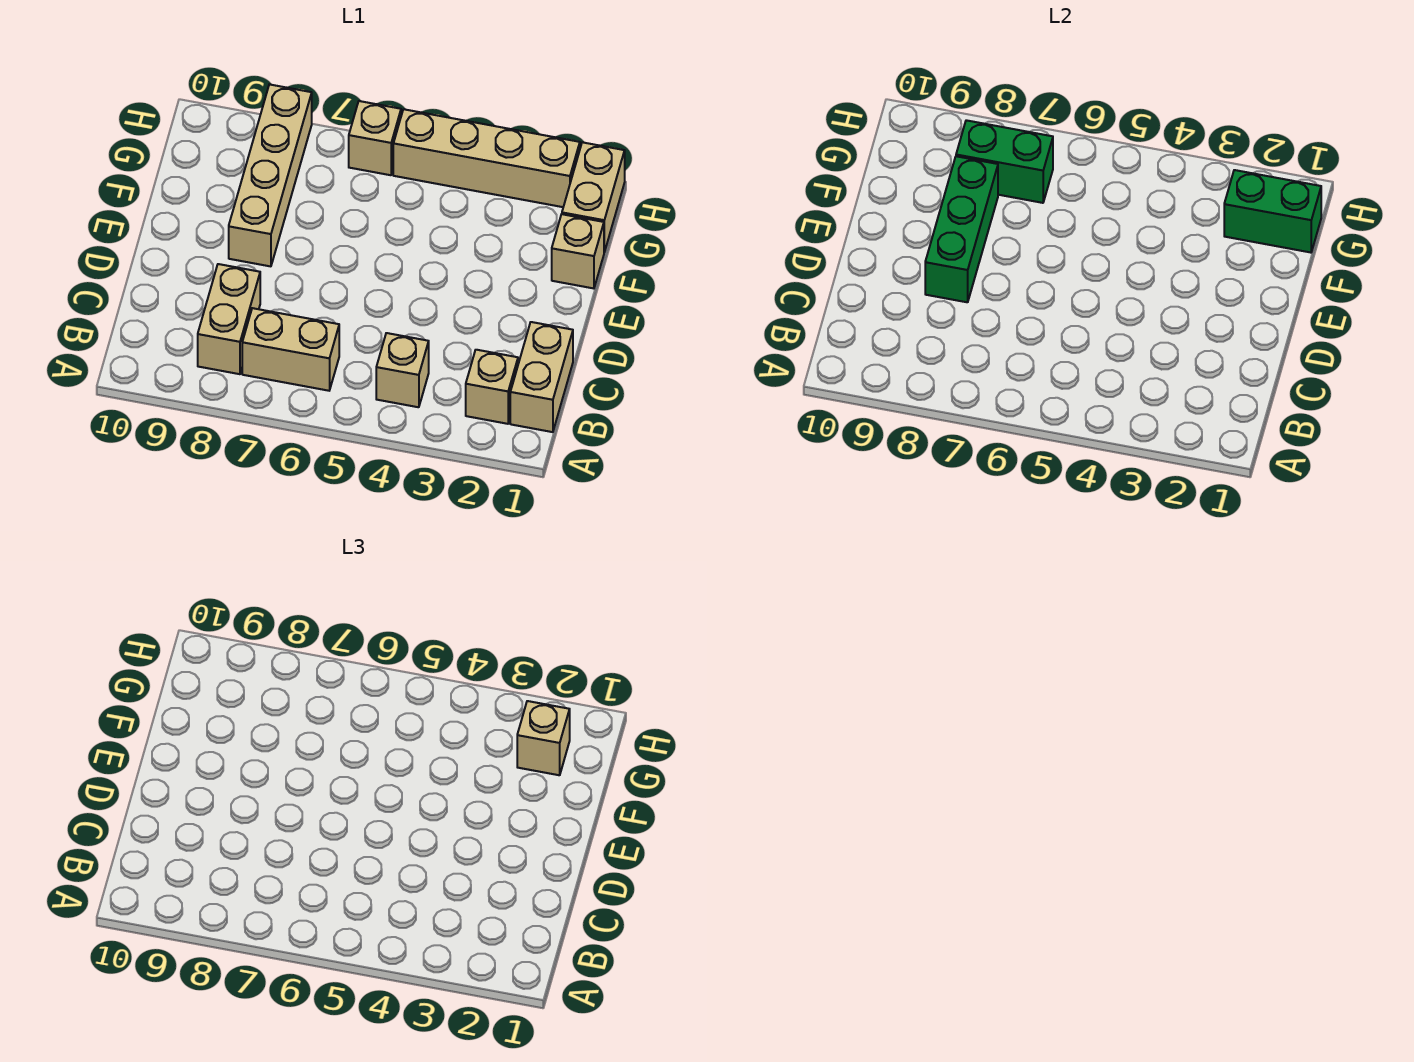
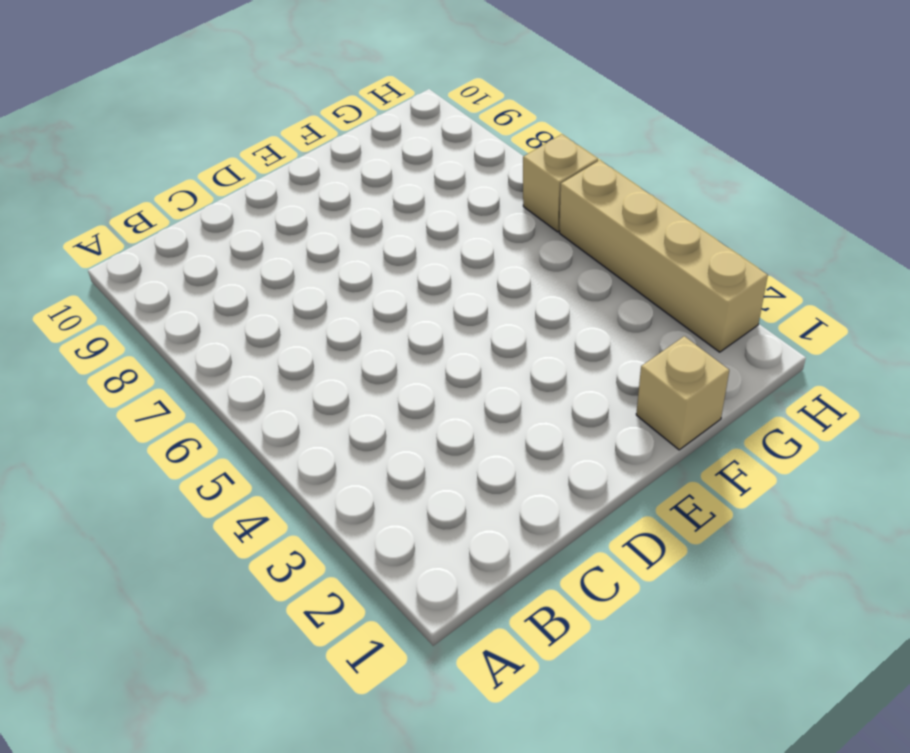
none -> tan 1x2 brick [510,322,573,432]
none -> tan 1x1 brick [466,350,518,424]
none -> tan 1x1 brick [376,333,429,407]

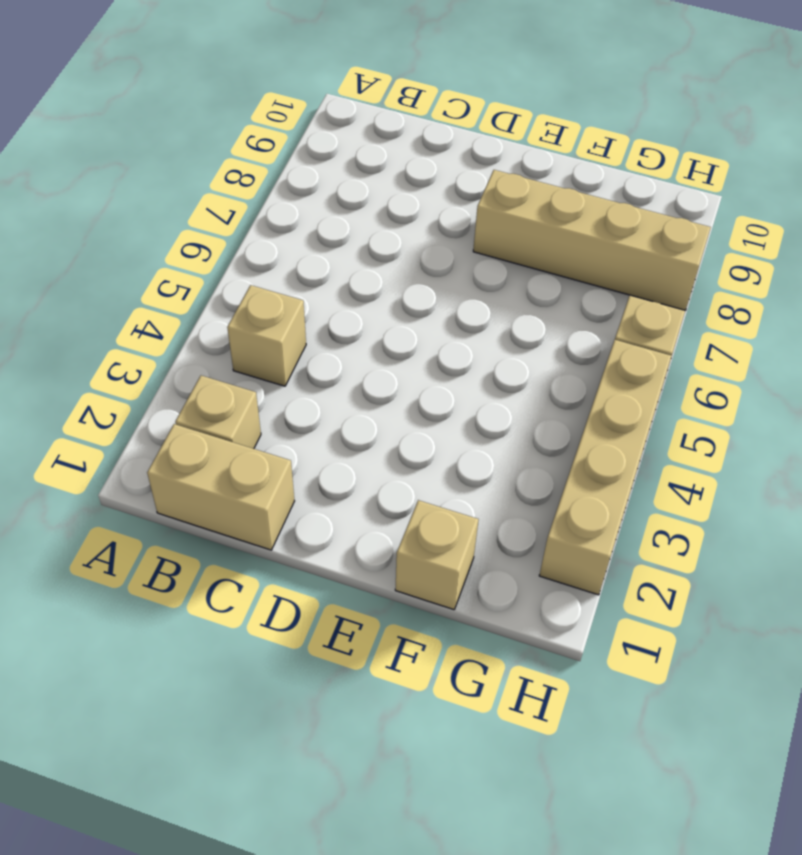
none -> tan 1x2 brick [242,308,339,391]
none -> tan 1x2 brick [198,264,260,374]
none -> tan 1x2 brick [562,142,625,252]

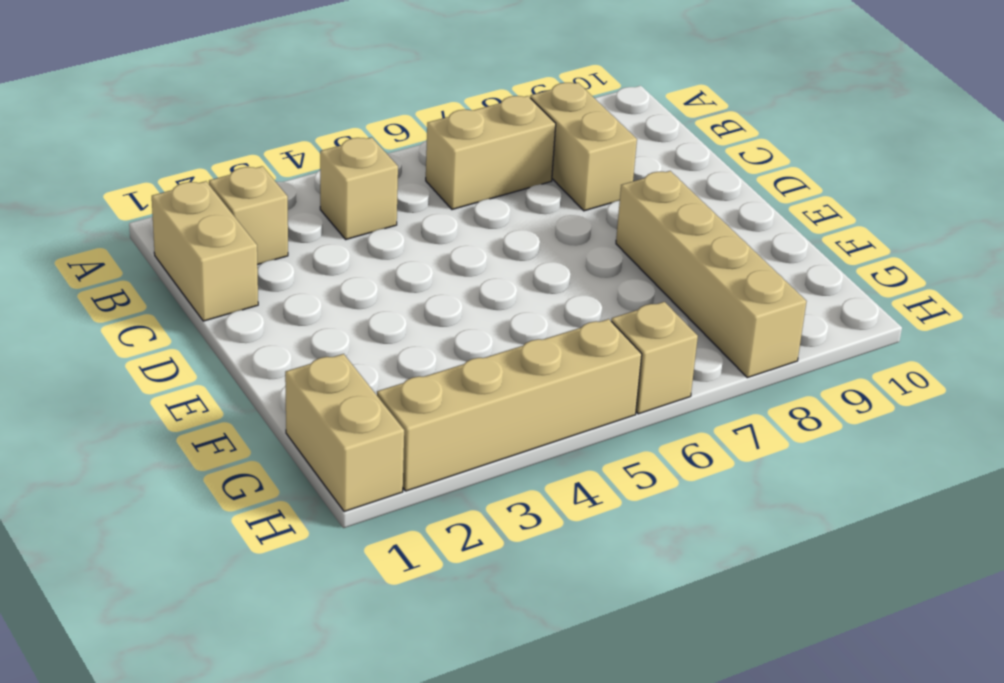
none -> tan 1x1 brick [552,214,604,288]
none -> green 1x3 brick [925,156,998,302]
none -> green 1x2 brick [1224,170,1321,253]

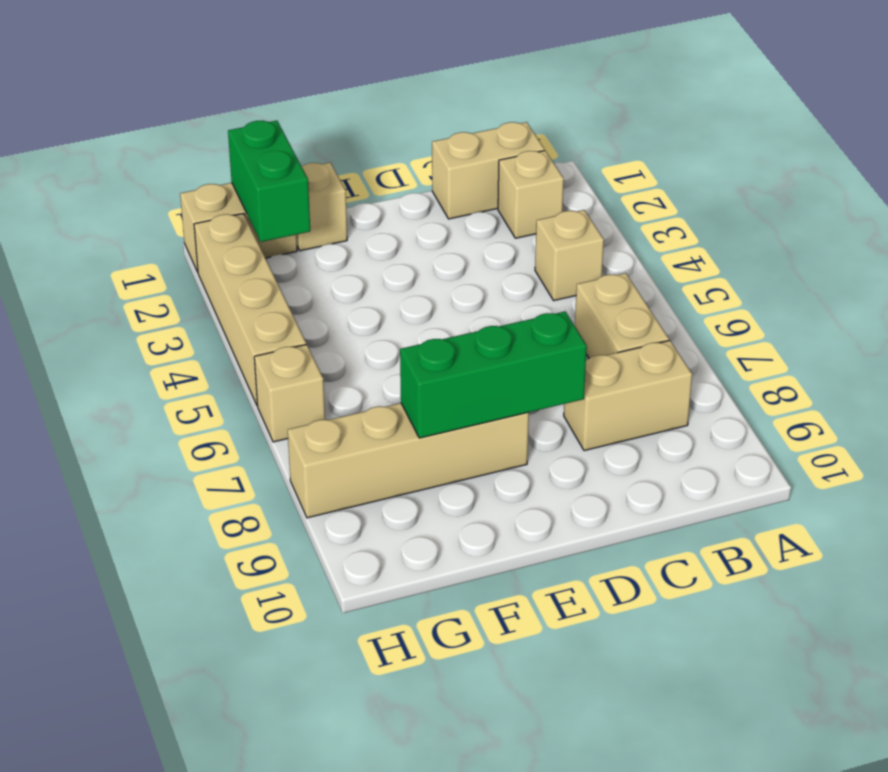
none -> green 1x2 brick [956,120,1053,203]
none -> tan 1x1 brick [517,701,570,775]

